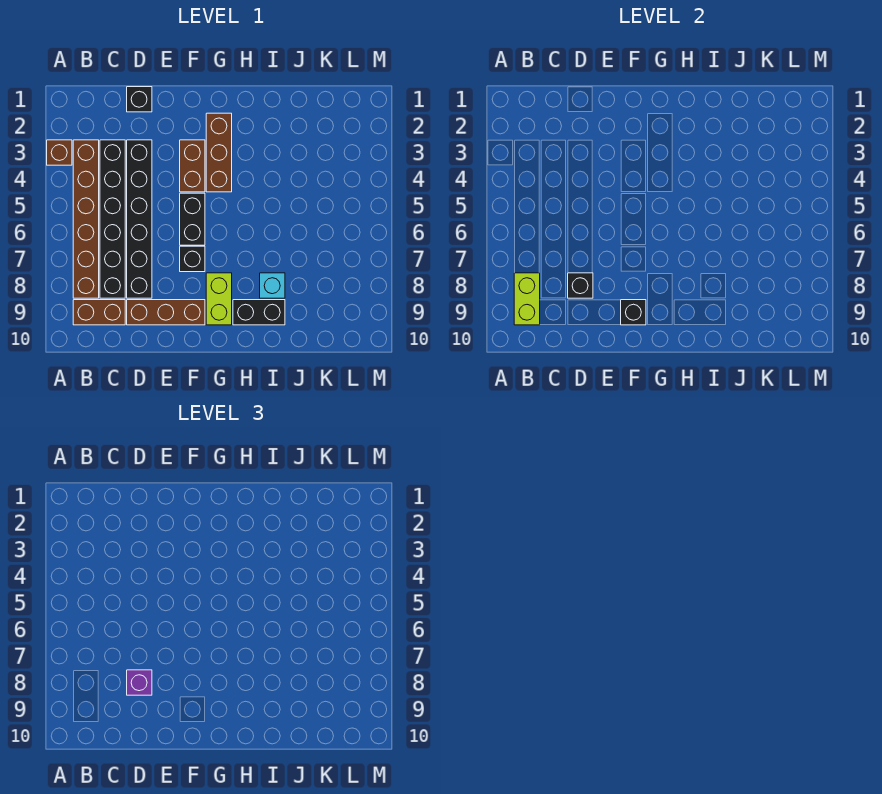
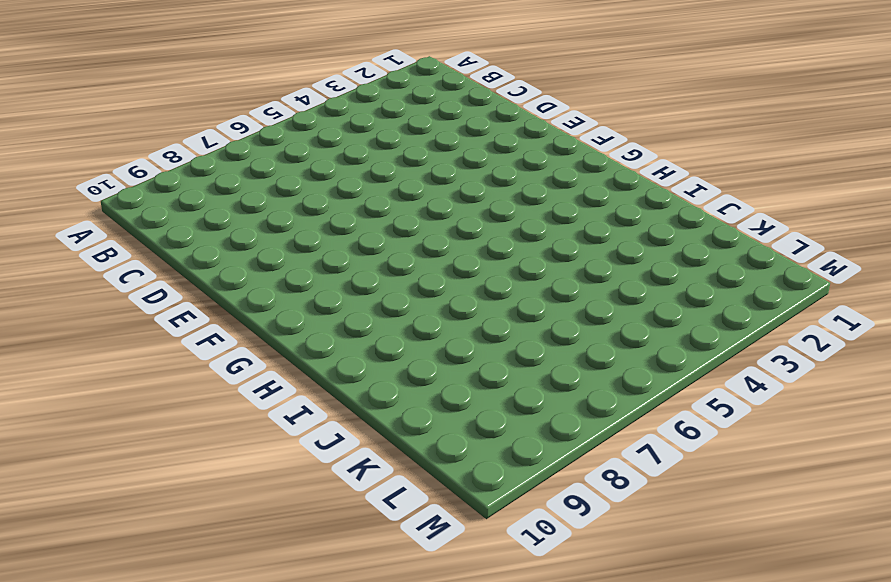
none -> brown 1x1 brick [47,140,72,165]
none -> brown 1x6 brick [73,140,99,298]
none -> brown 1x2 brick [73,300,125,325]

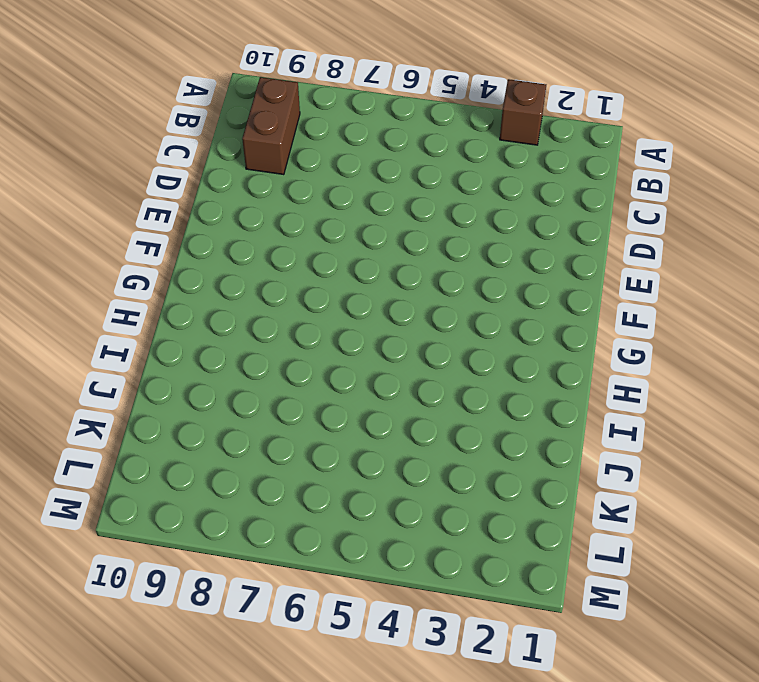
none -> brown 1x6 brick [73,140,99,298]
none -> black 1x6 brick [100,140,125,298]
none -> black 1x1 brick [127,87,152,112]

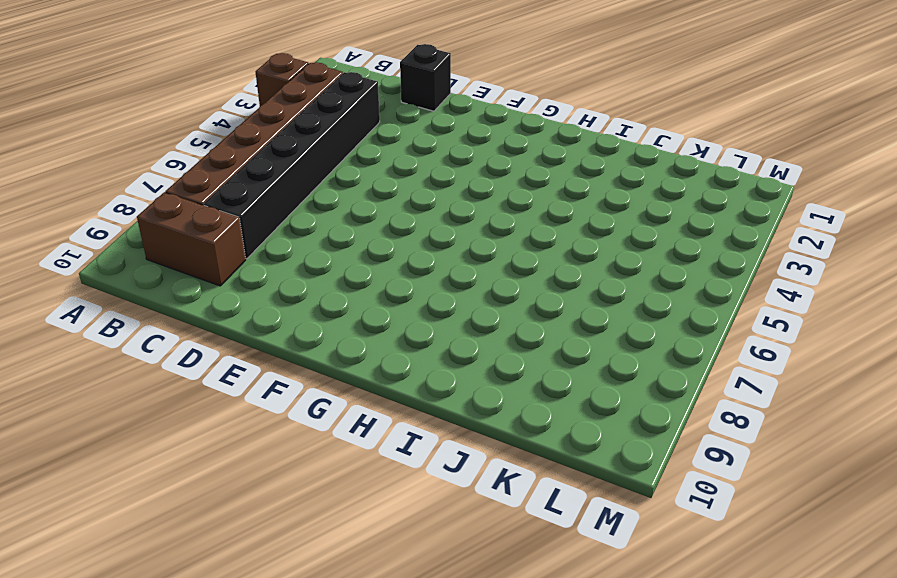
none -> black 1x6 brick [127,140,152,298]
none -> brown 1x3 brick [127,300,205,325]
none -> brown 1x2 brick [180,140,205,192]

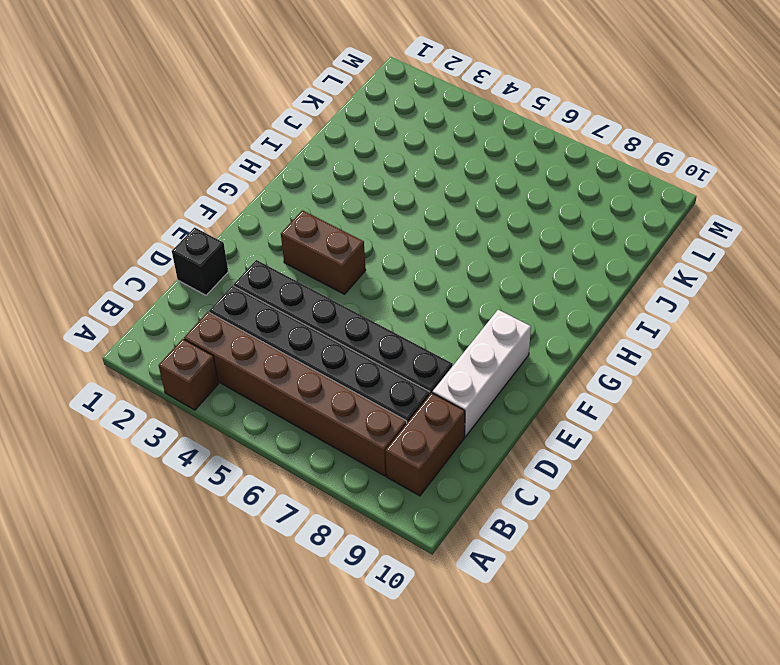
white 1x3 brick [433,310,531,437] -> brown 1x3 brick [127,300,205,325]
none -> black 1x2 brick [180,193,205,245]
none -> black 1x1 brick [180,246,205,272]
none -> brown 1x3 brick [206,113,232,192]

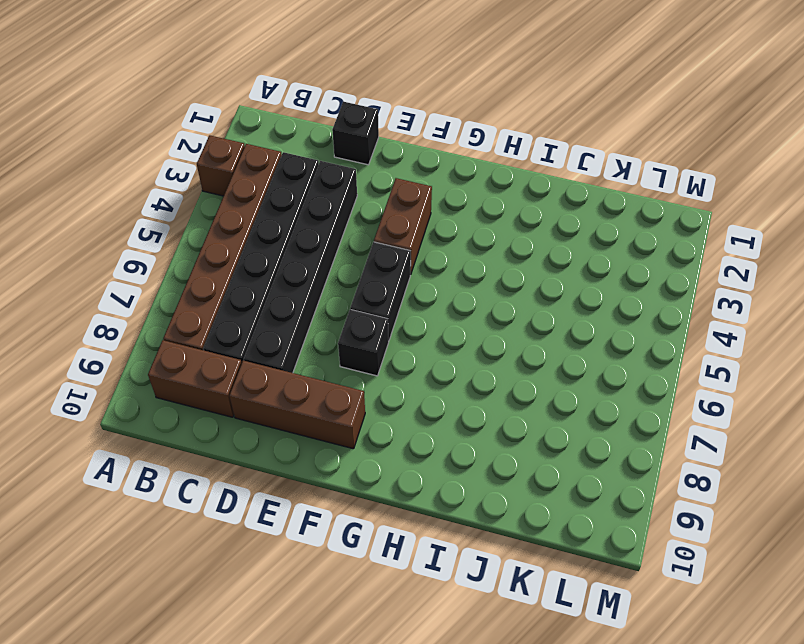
none -> brown 1x3 brick [206,113,232,192]
none -> lime 1x2 brick [206,273,232,325]
none -> black 1x2 brick [233,300,285,325]

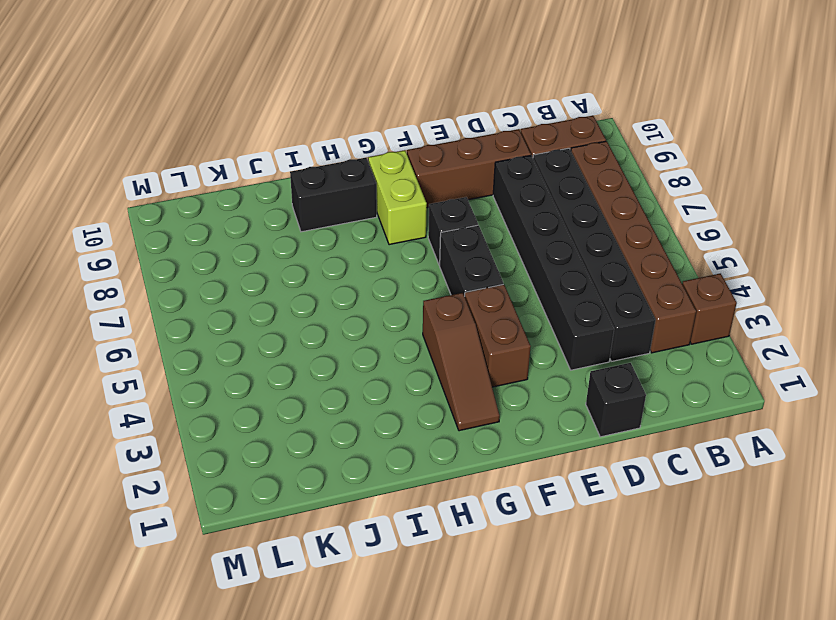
brown 1x3 slope [423,293,500,431] -> brown 1x3 brick [206,113,232,192]
none -> cyan 1x1 brick [260,273,285,298]
none -> lime 1x2 brick [514,273,540,325]
none -> black 1x1 brick [568,273,593,298]

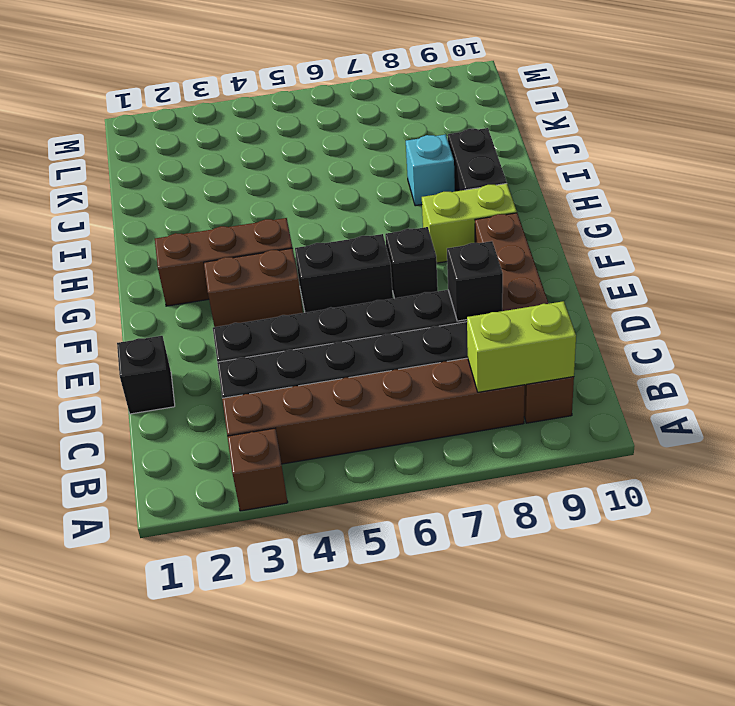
none -> black 1x1 brick [621,300,646,325]
none -> purple 1x1 brick [127,670,152,695]

